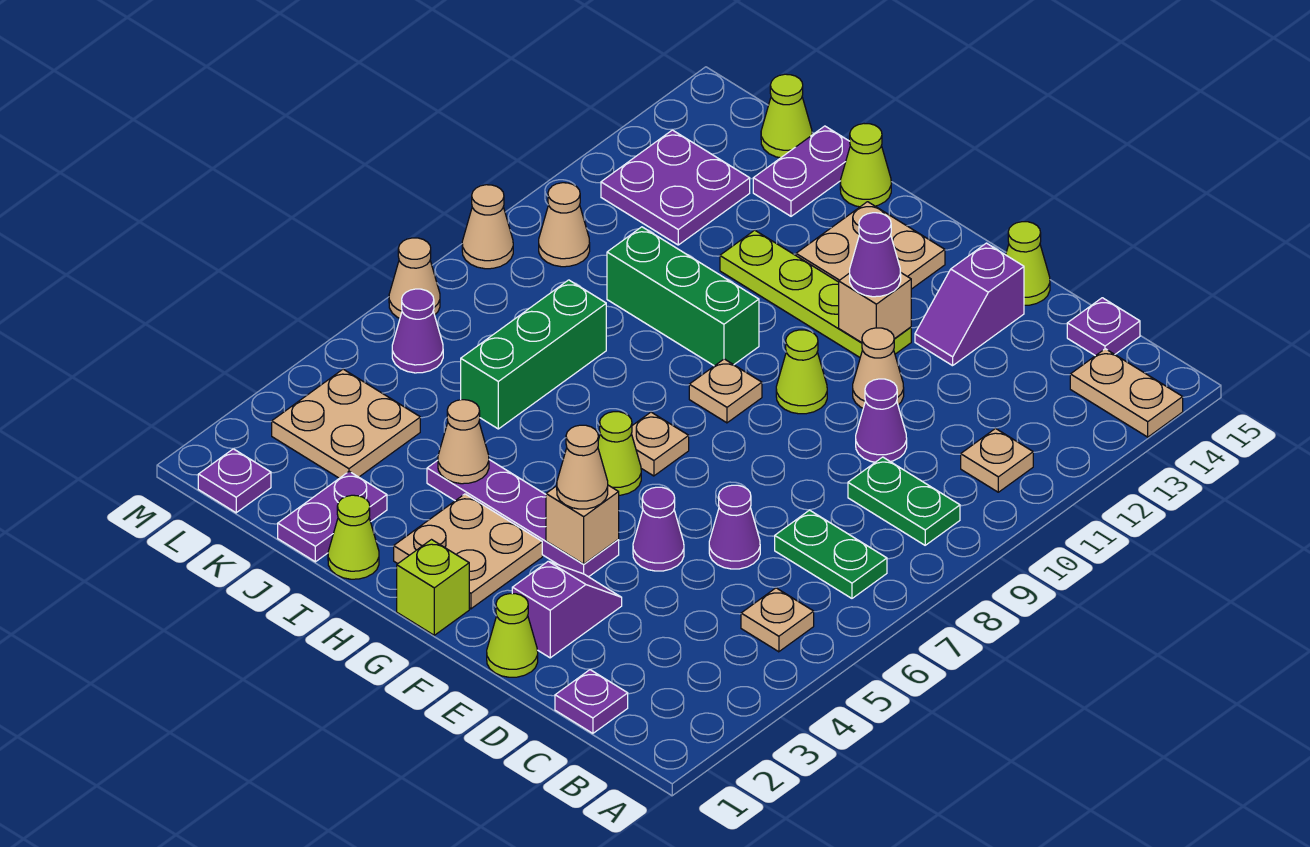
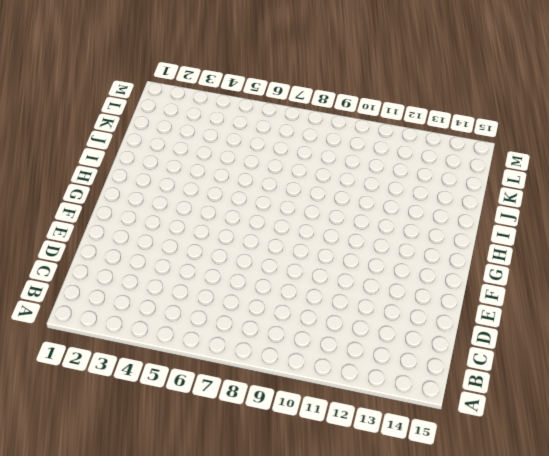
none -> tan 1x2 plate [1070,349,1183,437]
none -> tan 1x1 plate [741,588,814,652]
none -> green 1x2 plate [775,510,887,598]
none -> green 1x2 plate [848,457,960,545]

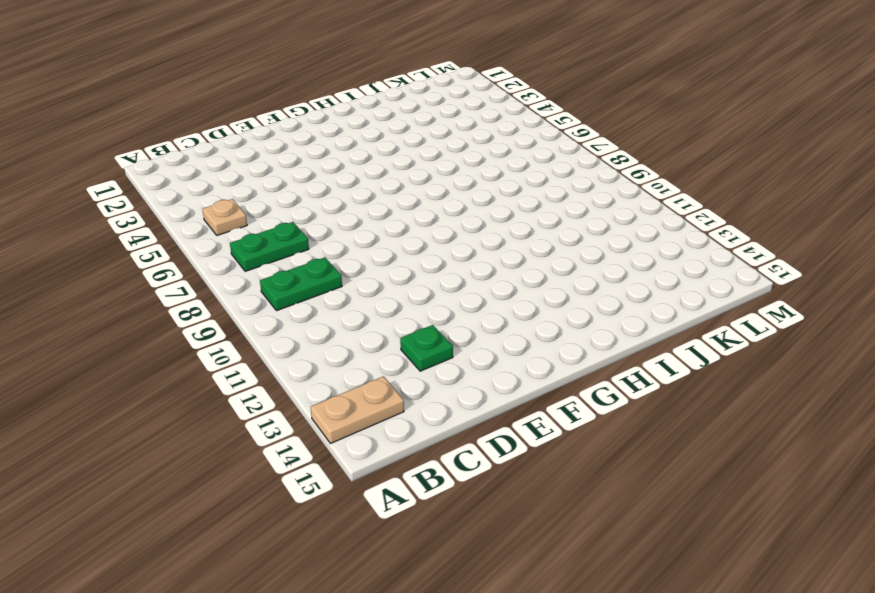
green 1x1 plate [400,325,453,371] -> none
none -> tan 1x1 plate [961,429,1033,492]
none -> purple 1x1 plate [555,670,628,733]
none -> purple 1x1 plate [1067,298,1140,356]
none -> purple 1x1 cone [709,485,760,569]

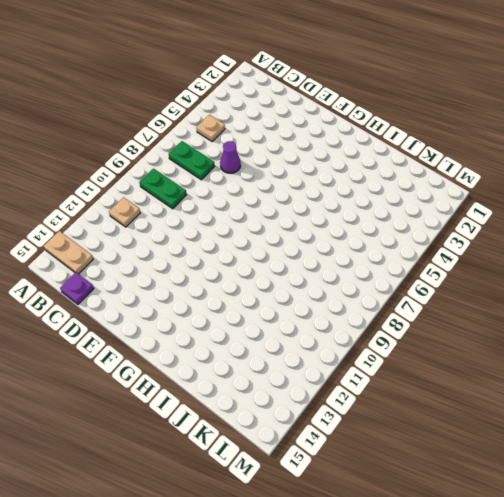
none -> purple 1x1 plate [555,670,628,733]
none -> purple 1x1 cone [856,379,907,462]
none -> lime 1x1 cone [487,594,538,677]
none -> purple 1x2 slope [512,561,622,658]

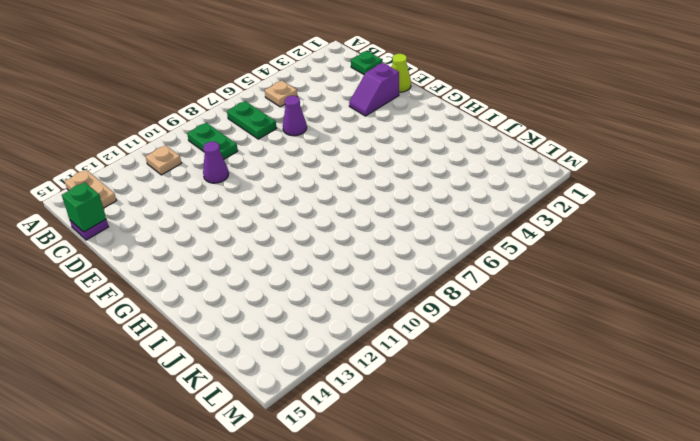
green 1x1 plate [351,51,382,75] -> purple 1x1 plate [555,670,628,733]
green 1x1 brick [62,182,106,232] -> none
none -> purple 1x1 cone [633,487,684,571]
none -> tan 1x1 cone [853,328,904,408]
none -> purple 1x2 slope [915,243,1024,366]
none -> lime 1x1 cone [1006,222,1050,305]

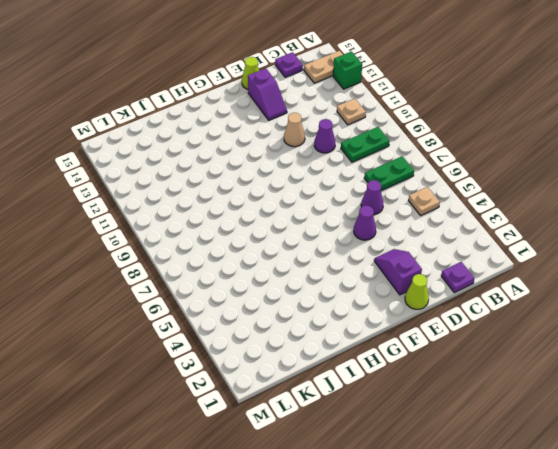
green 1x1 brick [333,52,362,89] -> none
none -> purple 1x4 plate [427,460,619,577]
none -> lime 1x1 cone [776,330,827,414]
none -> lime 1x4 plate [720,230,911,357]
none -> lime 1x1 brick [397,540,469,635]

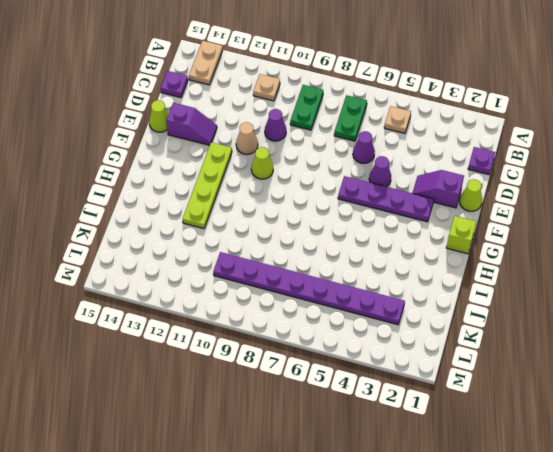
purple 1x4 plate [338,176,434,222] -> purple 1x4 plate turned to [427,460,619,577]
purple 1x8 plate [213,252,405,325] -> tan 2x2 plate [272,369,420,478]
none -> tan 2x2 plate [394,494,542,609]
none -> lime 1x1 cone [598,412,641,495]
none -> tan 1x1 plate [631,412,689,476]
none -> tan 1x1 plate [689,359,762,423]

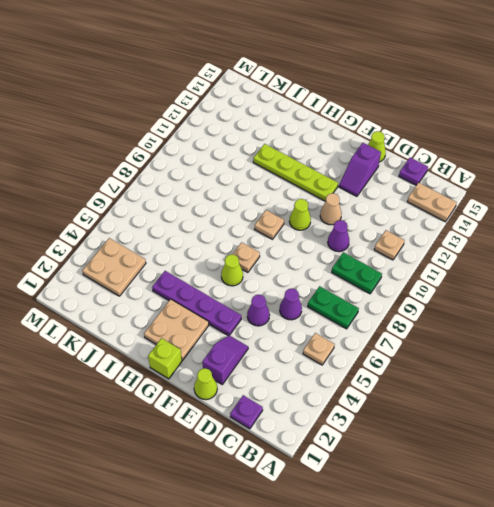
none -> tan 2x2 plate [796,202,945,289]
none -> green 1x3 brick [607,227,759,366]
none -> lime 1x1 cone [328,495,379,579]
none -> lime 1x1 cone [840,124,891,207]

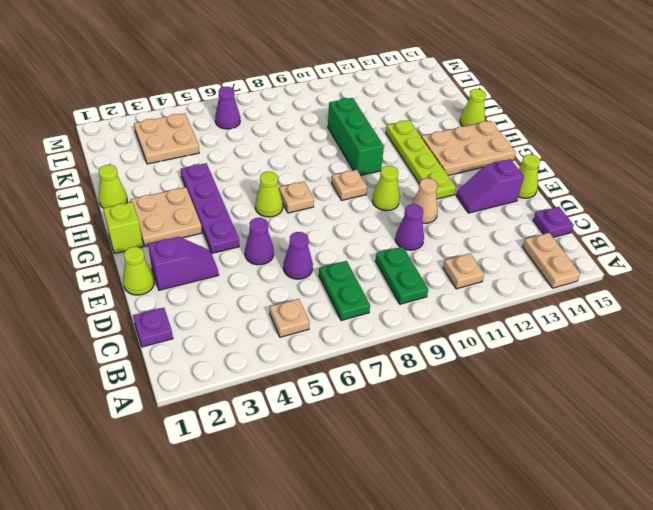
tan 2x3 plate [422,121,516,175] -> tan 2x2 plate [796,202,945,289]
none -> purple 1x2 plate [278,471,387,562]
none -> green 1x3 brick [461,280,606,429]
none -> purple 1x2 plate [753,126,850,216]
none -> purple 2x2 plate [601,130,750,245]

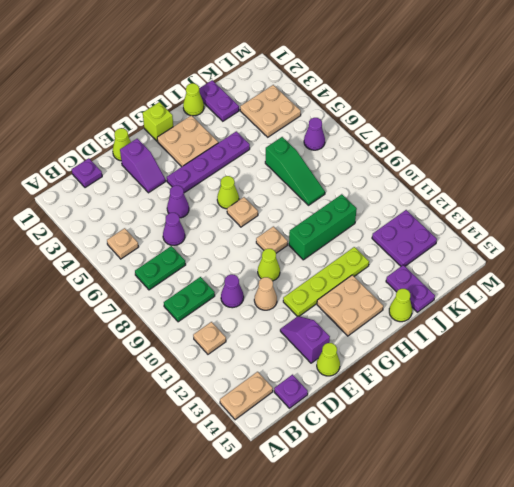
green 1x3 slope [265,137,325,205] -> green 1x3 brick [461,280,606,429]
none -> lime 1x1 cone [761,74,812,158]
none -> purple 1x1 plate [198,449,271,513]
none -> tan 1x1 cone [539,183,590,267]
none -> tan 1x1 cone [389,238,440,318]

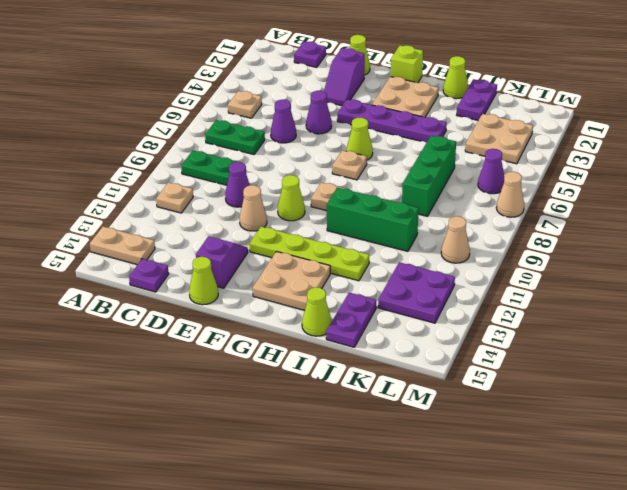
none -> lime 1x1 cone [761,74,812,158]
none -> purple 1x1 plate [198,449,271,513]
none -> tan 1x1 cone [462,185,513,269]
none -> tan 1x1 brick [546,485,619,564]

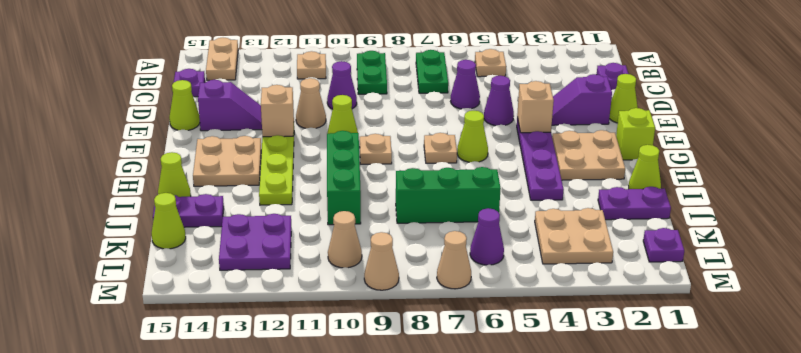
none -> tan 1x1 cone [438,400,489,484]
none -> tan 1x1 cone [557,425,608,509]
none -> purple 1x1 cone [850,213,901,297]

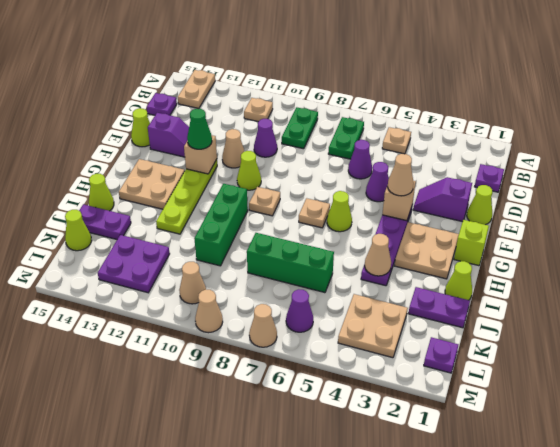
green 1x1 cone [187,109,212,149] -> purple 1x1 cone [850,213,901,297]

